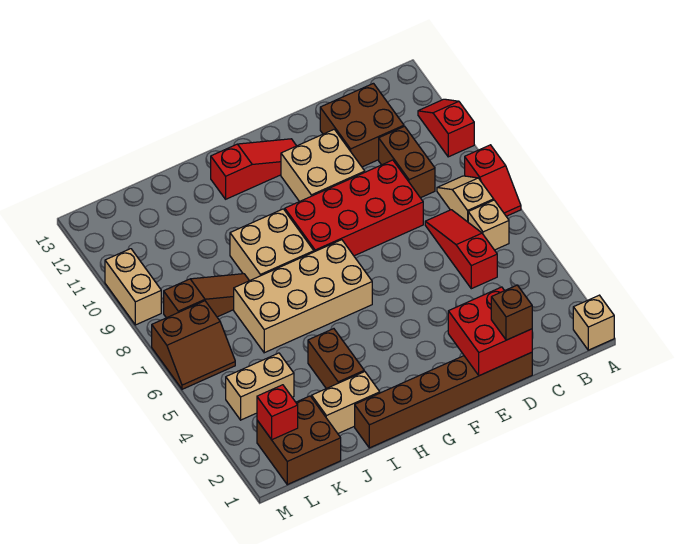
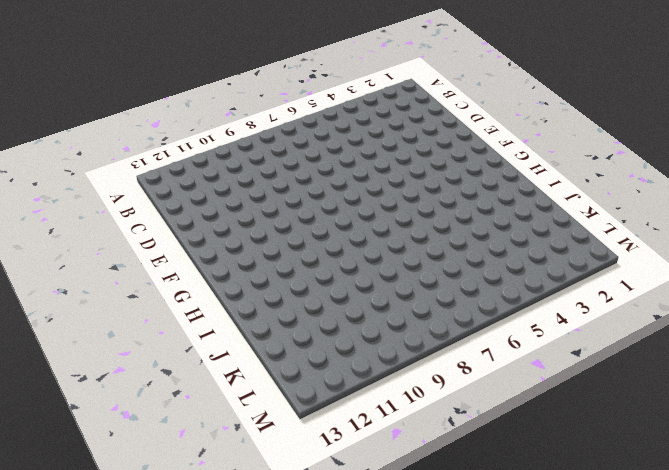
none -> tan 1x1 brick [573,295,614,350]
none -> red 1x2 slope [465,145,521,216]
none -> red 1x2 slope [418,99,474,157]

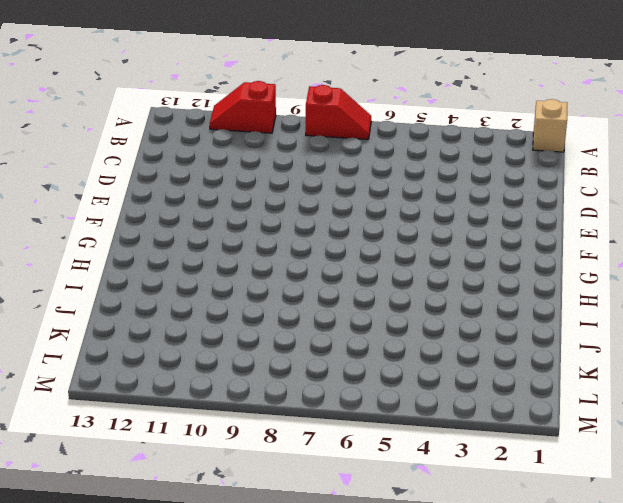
none -> tan 1x1 brick [468,200,509,250]
none -> tan 1x2 slope [437,176,494,222]
none -> red 1x3 slope [425,210,497,289]

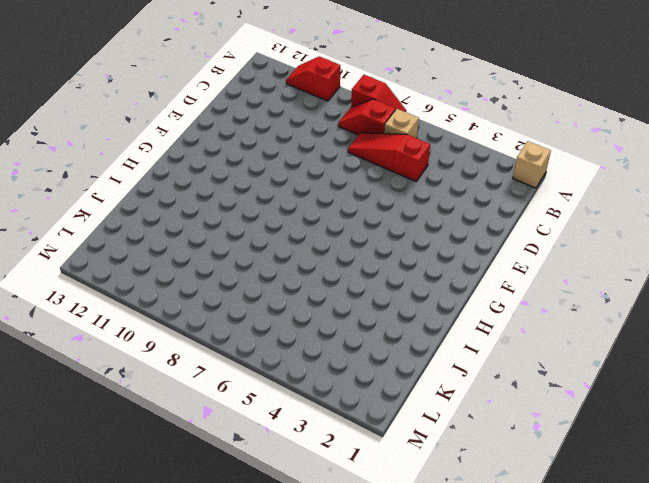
red 1x2 slope [338,99,396,135] -> tan 1x2 slope [437,176,494,222]
none -> brown 1x2 brick [379,126,435,198]
none -> brown 2x2 brick [320,83,404,167]
none -> brown 1x6 brick [355,352,532,448]

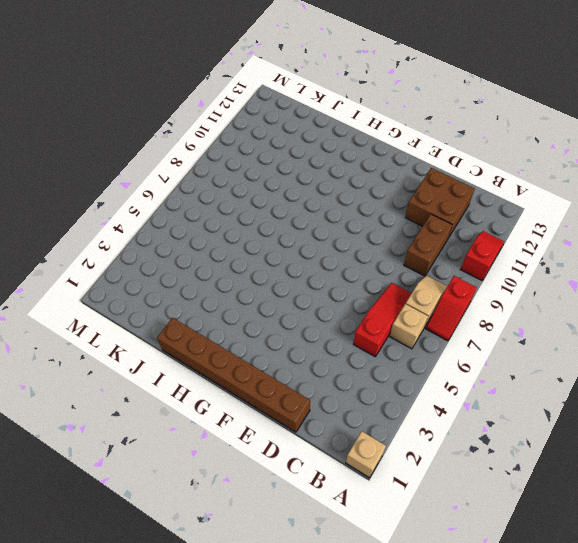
none -> red 2x4 brick [285,160,423,256]
none -> tan 2x2 brick [281,129,365,202]
none -> red 1x3 slope [211,139,296,199]

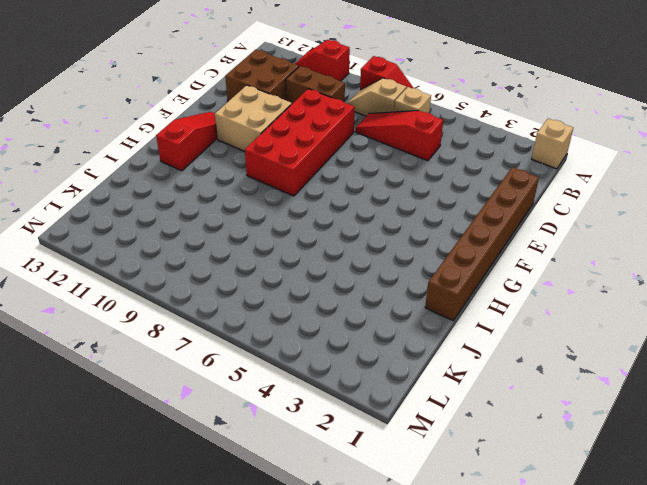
none -> tan 2x4 brick [234,240,372,353]
none -> tan 2x2 brick [230,209,314,281]
none -> tan 1x2 brick [312,371,380,433]

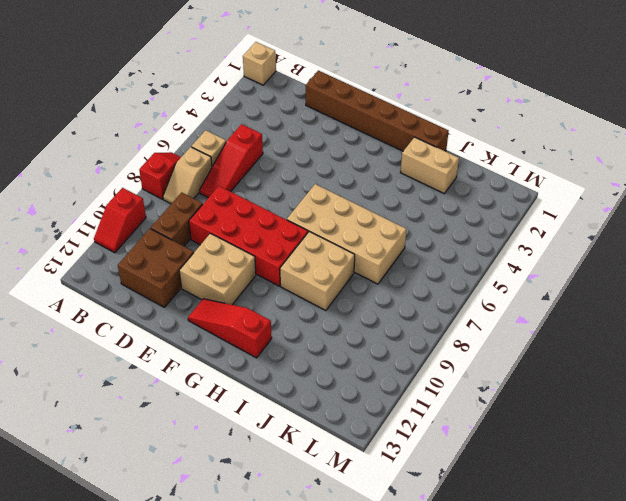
none -> brown 1x2 brick [308,329,364,389]
none -> brown 1x3 slope [164,274,249,318]
none -> brown 2x2 brick [257,396,341,485]

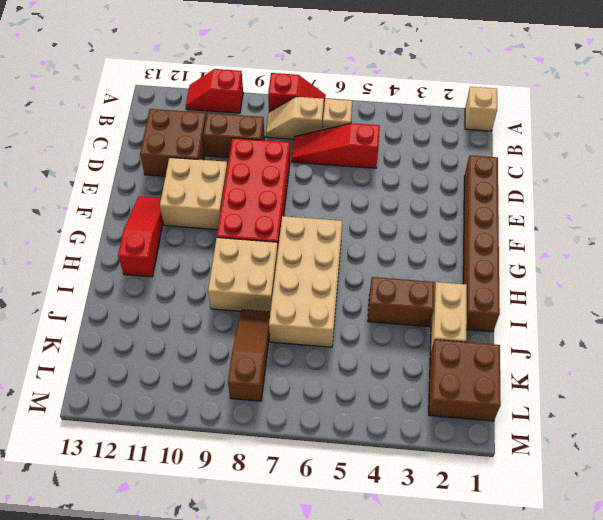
none -> tan 1x2 brick [226,353,294,420]
none -> brown 2x2 slope [152,301,235,389]
none -> tan 1x2 brick [105,249,161,325]

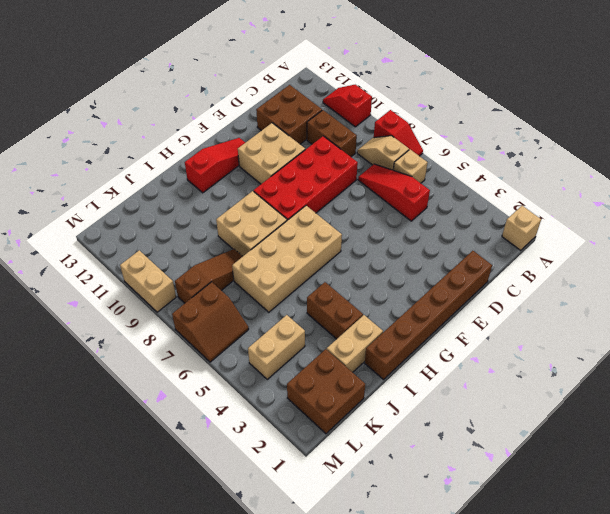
none -> red 2x2 brick [448,287,532,376]
none -> red 1x1 brick [257,385,298,440]
none -> brown 1x1 brick [491,285,532,340]

